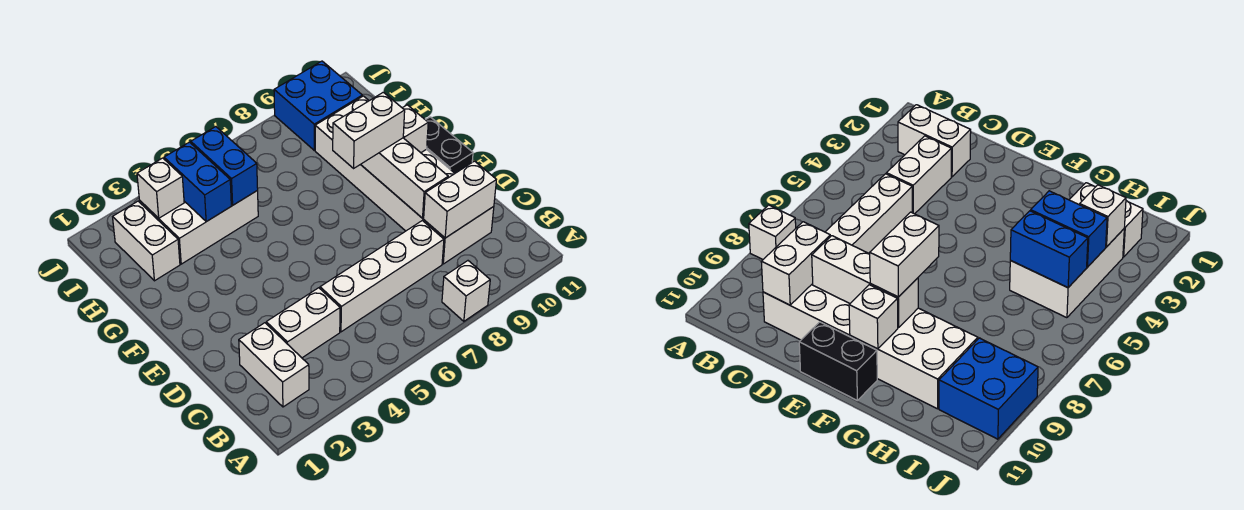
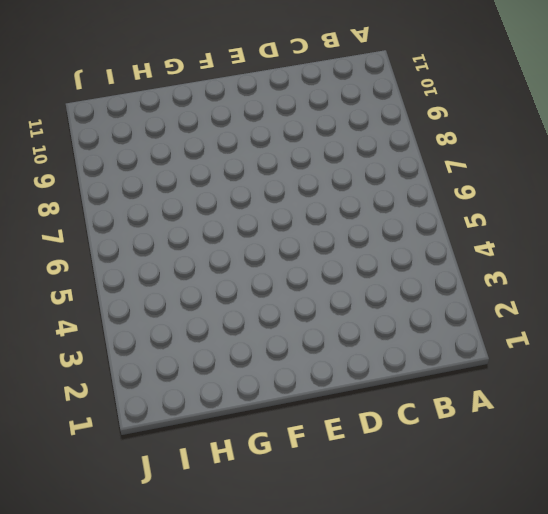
none -> white 1x1 brick [442,261,490,321]
none -> white 1x2 brick [239,323,309,407]
none -> white 1x2 brick [266,288,340,358]

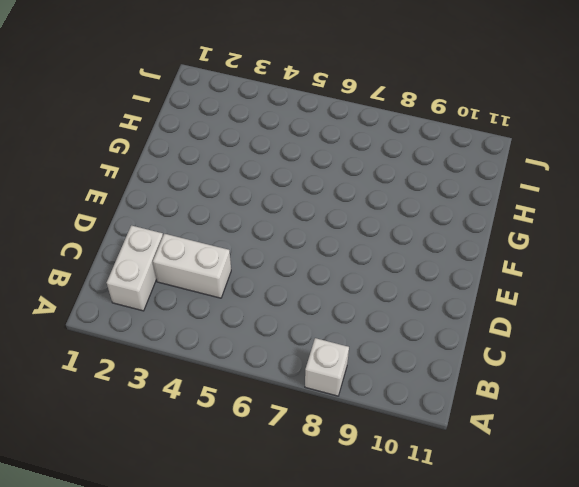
none -> white 1x4 brick [320,221,444,332]
none -> white 2x6 brick [315,96,494,264]
none -> black 1x2 brick [426,117,473,173]

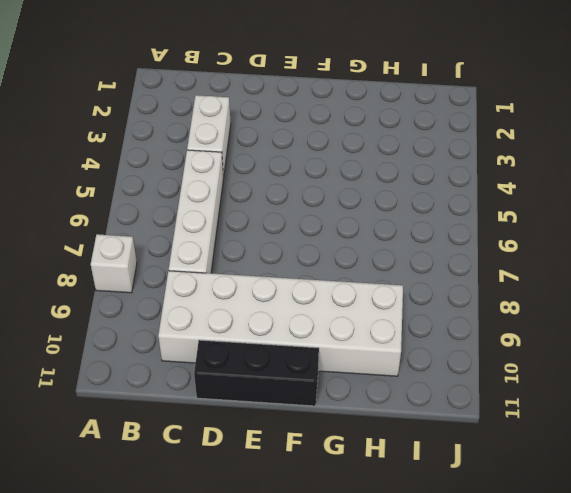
black 1x3 brick [194,340,319,406] -> black 1x2 brick [426,117,473,173]
none -> white 1x2 brick [239,323,309,407]
none -> white 1x2 brick [113,201,180,281]
none -> white 2x3 brick [140,190,258,264]

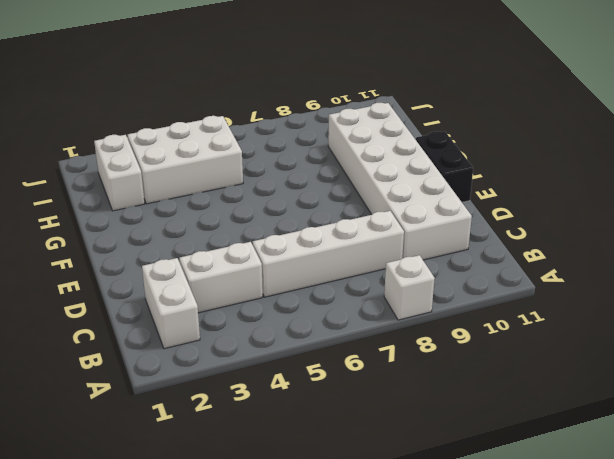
none -> blue 2x2 brick [274,61,362,150]
none -> white 1x2 brick [424,161,496,238]
none -> white 1x3 brick [361,138,448,218]

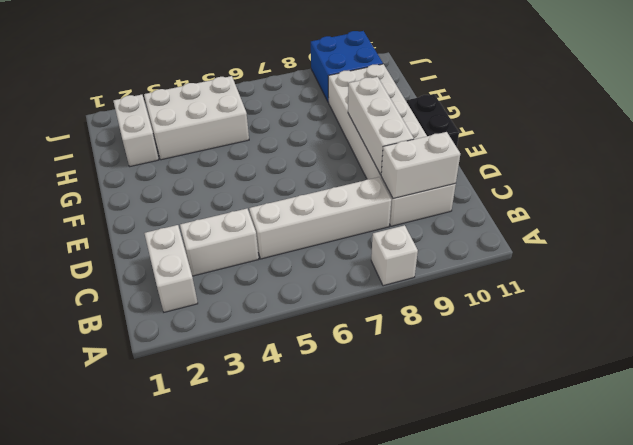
none -> white 1x1 brick [403,105,428,153]
none -> blue 1x2 brick [164,142,231,222]
none -> blue 1x2 brick [191,127,258,205]

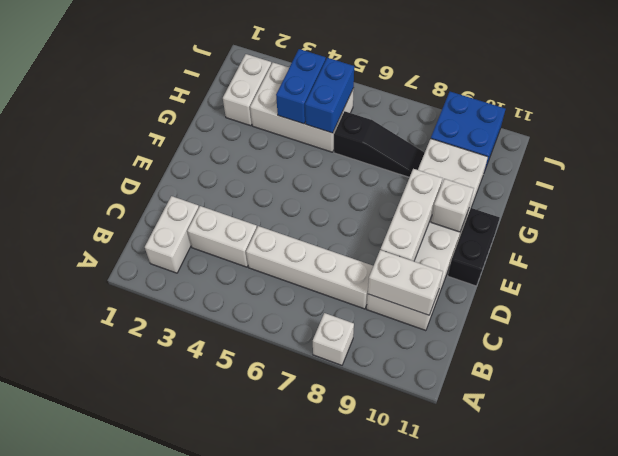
black 1x3 slope [334,111,425,177] -> none
none -> white 1x1 brick [137,158,184,218]
none -> white 1x2 brick [333,92,405,168]

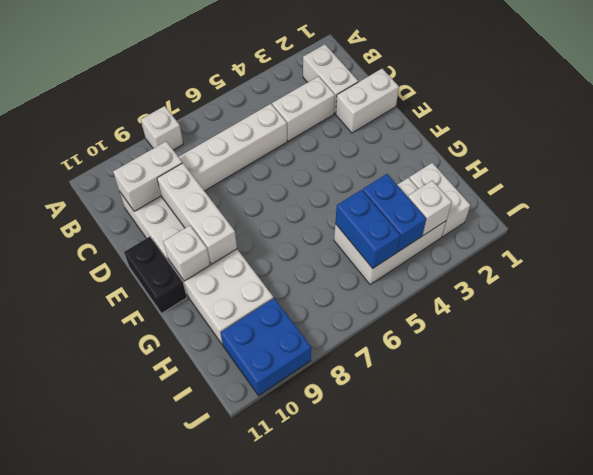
white 1x2 brick [336,69,399,133] -> white 1x2 brick moved to [333,92,405,168]

